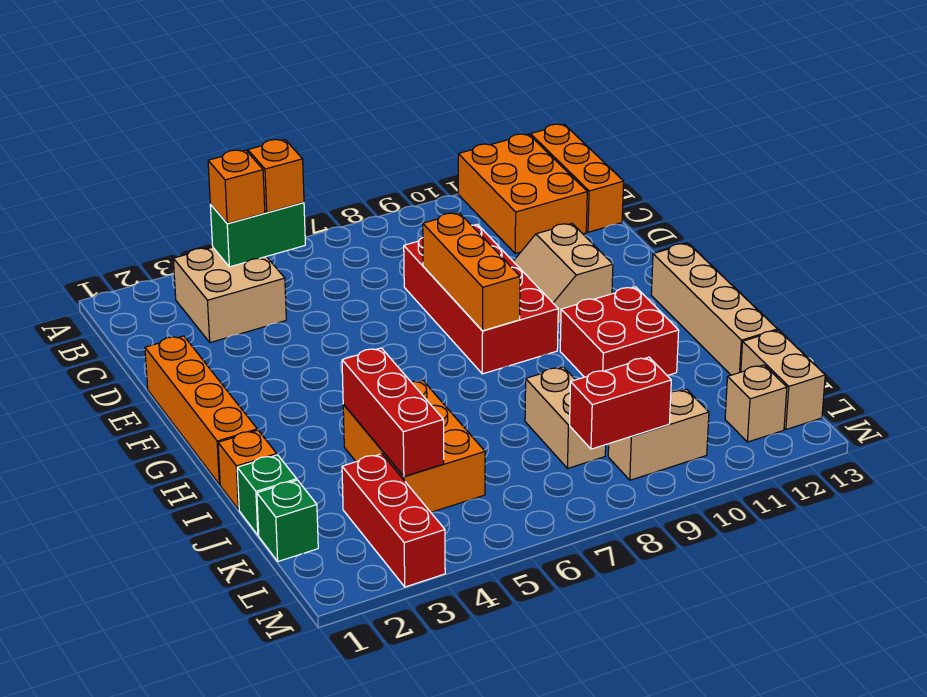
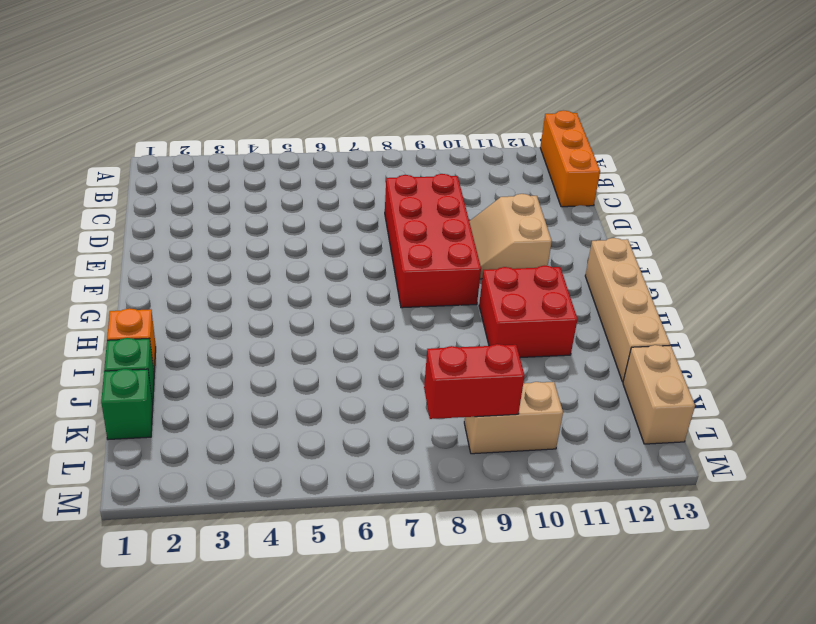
none -> orange 2x3 brick [458,134,587,254]
none -> tan 2x2 brick [173,247,286,343]
none -> orange 1x4 brick [145,336,257,485]

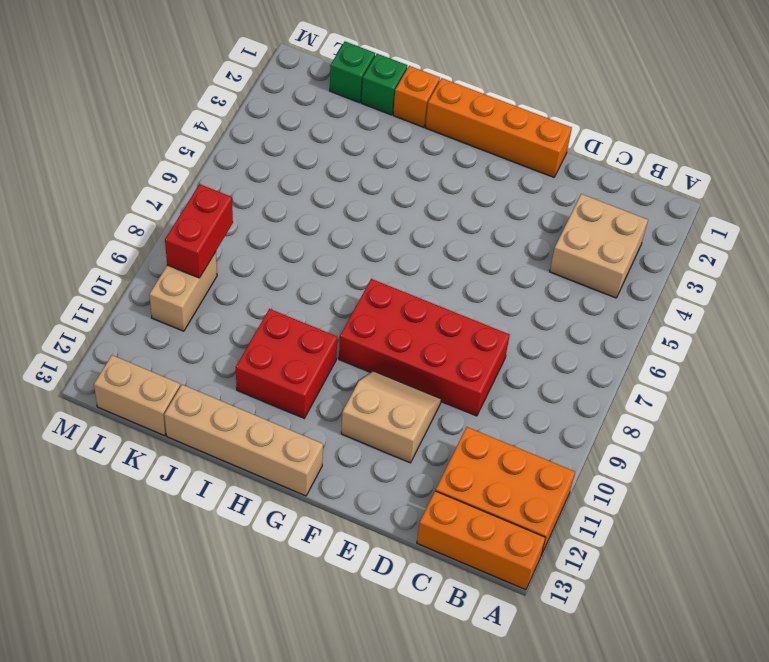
none -> orange 2x3 brick [343,380,485,512]
none -> tan 1x2 brick [525,367,606,469]
none -> red 1x3 brick [342,454,445,587]

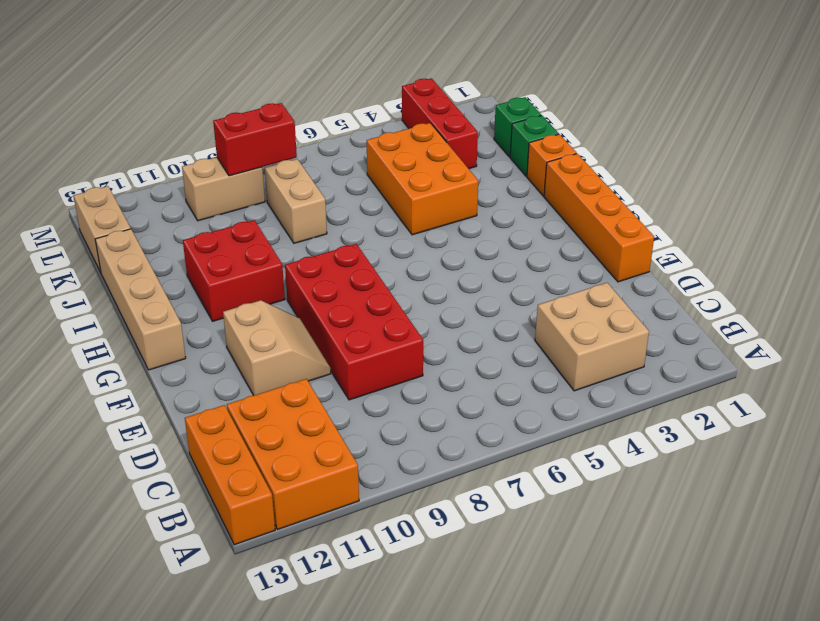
none -> tan 1x1 brick [725,365,787,442]
none -> green 1x2 brick [210,202,305,267]
none -> orange 1x3 brick [423,213,520,331]

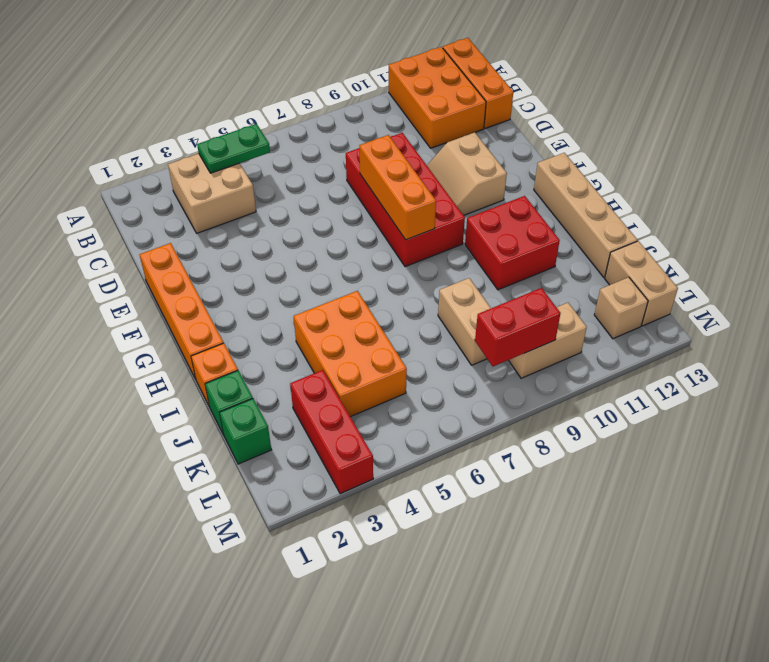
green 1x2 plate [197,124,270,173] -> green 1x2 brick [210,202,305,267]
none -> red 1x3 brick [342,348,444,476]
none -> orange 1x1 brick [208,150,265,223]
none -> orange 1x1 brick [248,140,304,212]

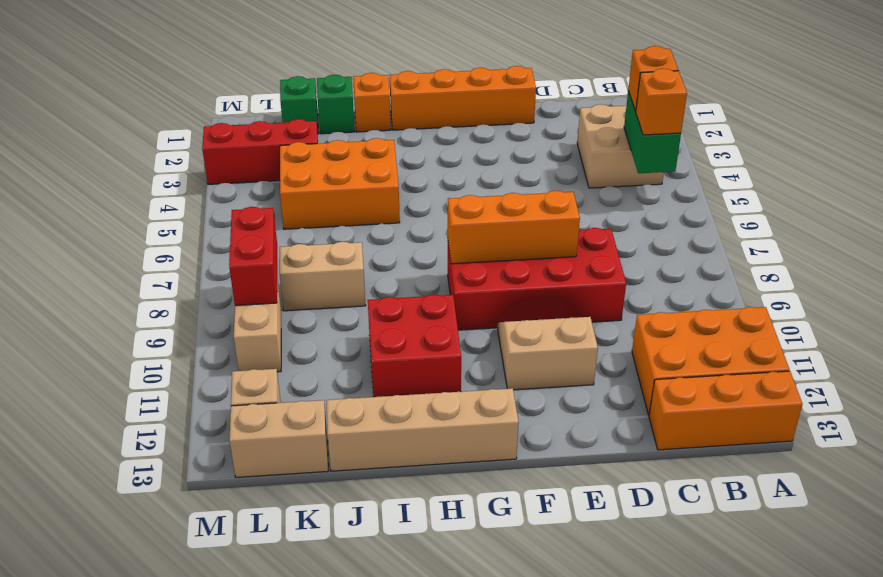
none -> red 1x3 brick [342,348,444,476]

